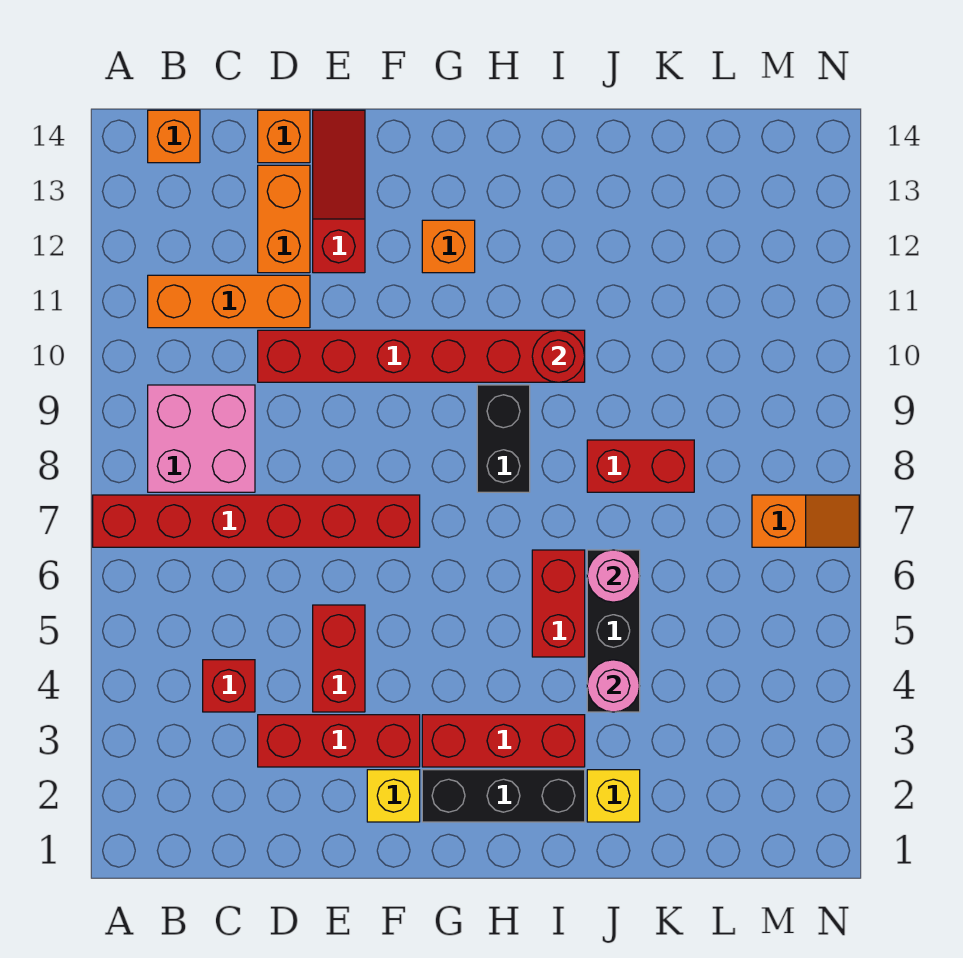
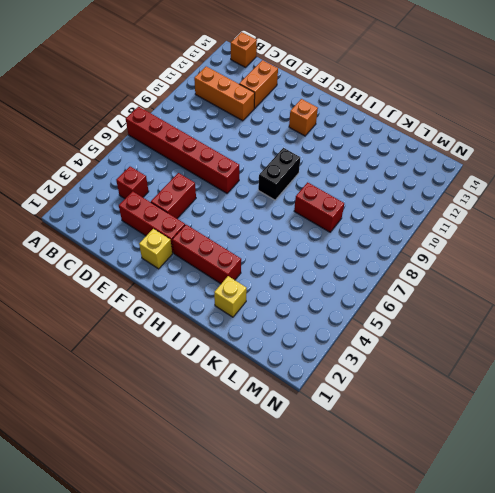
none -> pink 2x2 brick [148,385,255,492]
none -> red 1x6 brick [258,330,585,382]
none -> orange 1x1 brick [258,110,310,163]

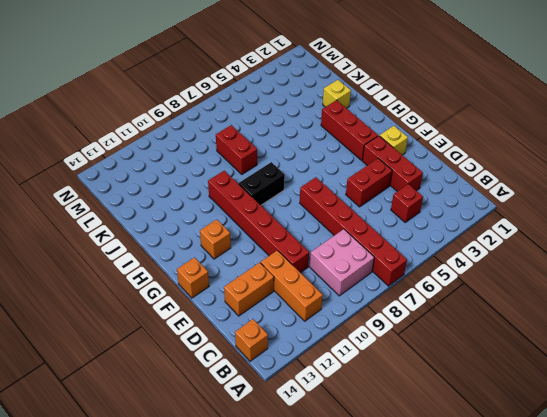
orange 1x1 brick [177,258,209,298] -> orange 1x1 brick moved to [258,110,310,163]
none -> red 1x3 slope [313,110,365,273]
none -> black 1x3 brick [422,770,585,822]
none -> red 1x2 brick [532,550,585,657]

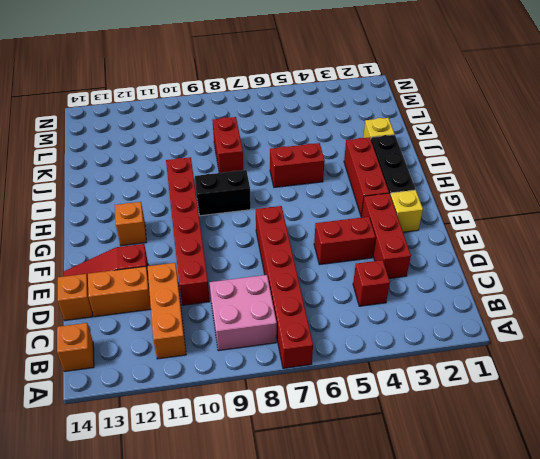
none -> black 1x3 brick [587,550,640,712]
none -> orange 1x2 slope [752,495,859,547]
none -> red 1x1 round brick [532,330,585,382]

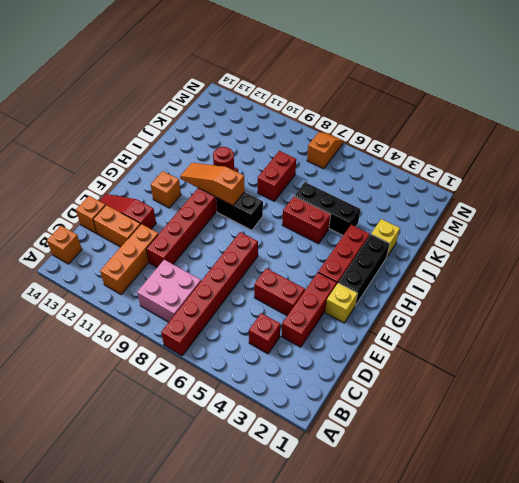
orange 1x3 slope [180,163,245,206] -> none
none -> pink 1x1 round brick [587,660,640,712]
none -> pink 1x1 round brick [587,550,640,602]

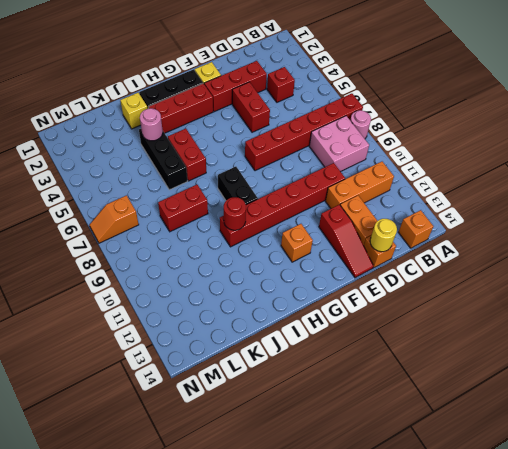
pink 1x1 round brick [350,110,371,139] -> pink 1x1 round brick moved to [587,550,640,602]
yellow 1x1 round brick [370,219,397,252] -> none

